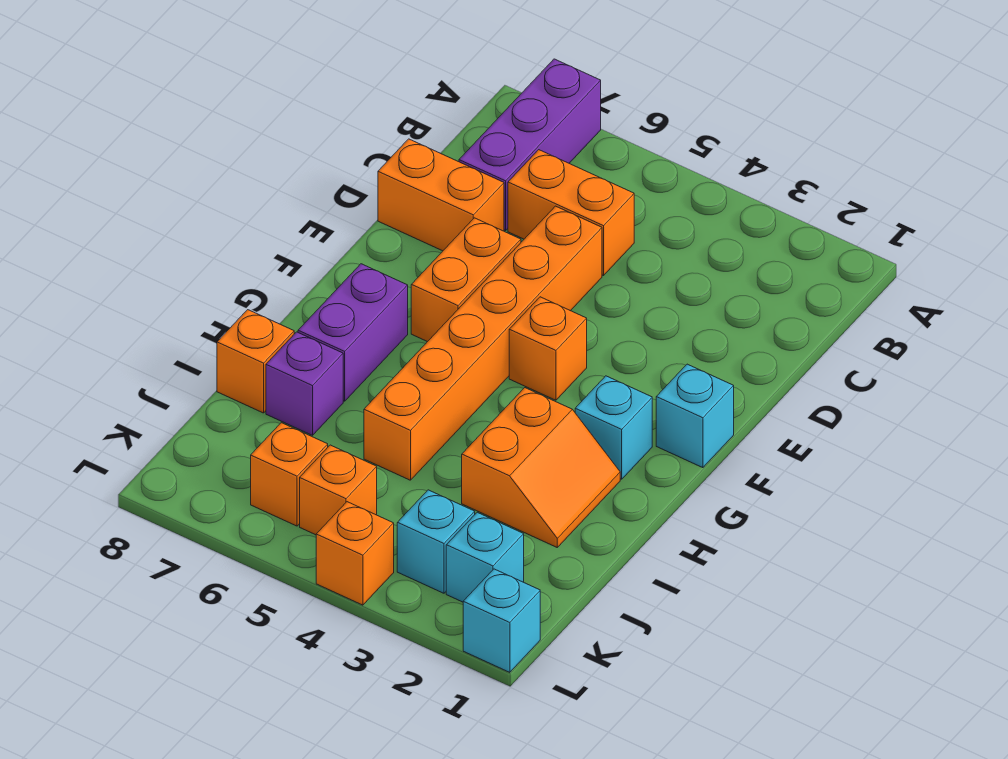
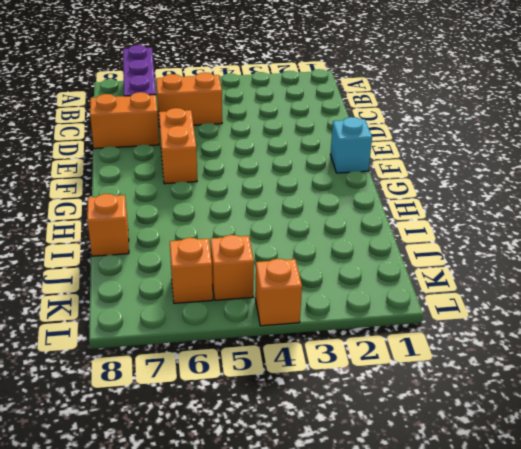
none -> orange 1x6 brick [364,206,602,480]
none -> orange 1x1 brick [509,297,587,400]
none -> cyan 1x1 brick [575,376,652,479]

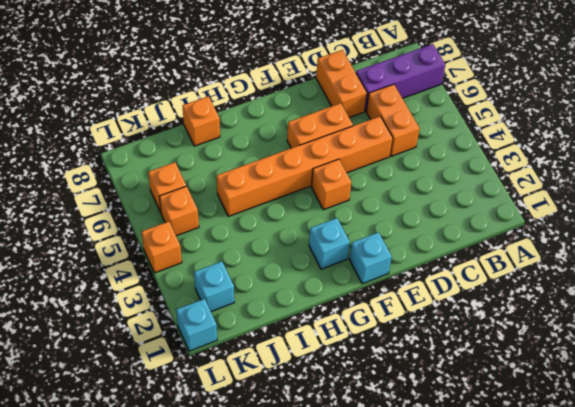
none -> purple 1x2 brick [298,264,408,401]
none -> orange 2x2 slope [462,388,620,547]
none -> purple 1x1 brick [266,332,343,435]

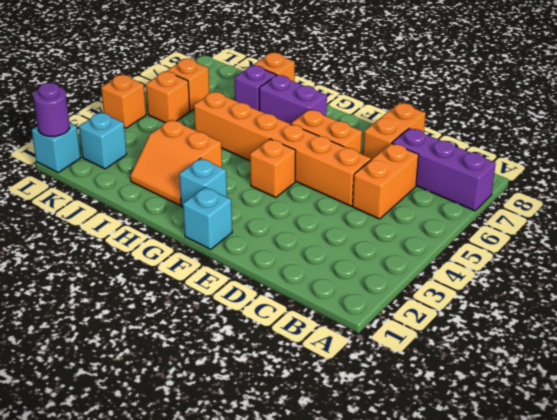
purple 1x1 round brick [33,83,70,137] -> none
none -> cyan 1x1 brick [397,490,475,593]

